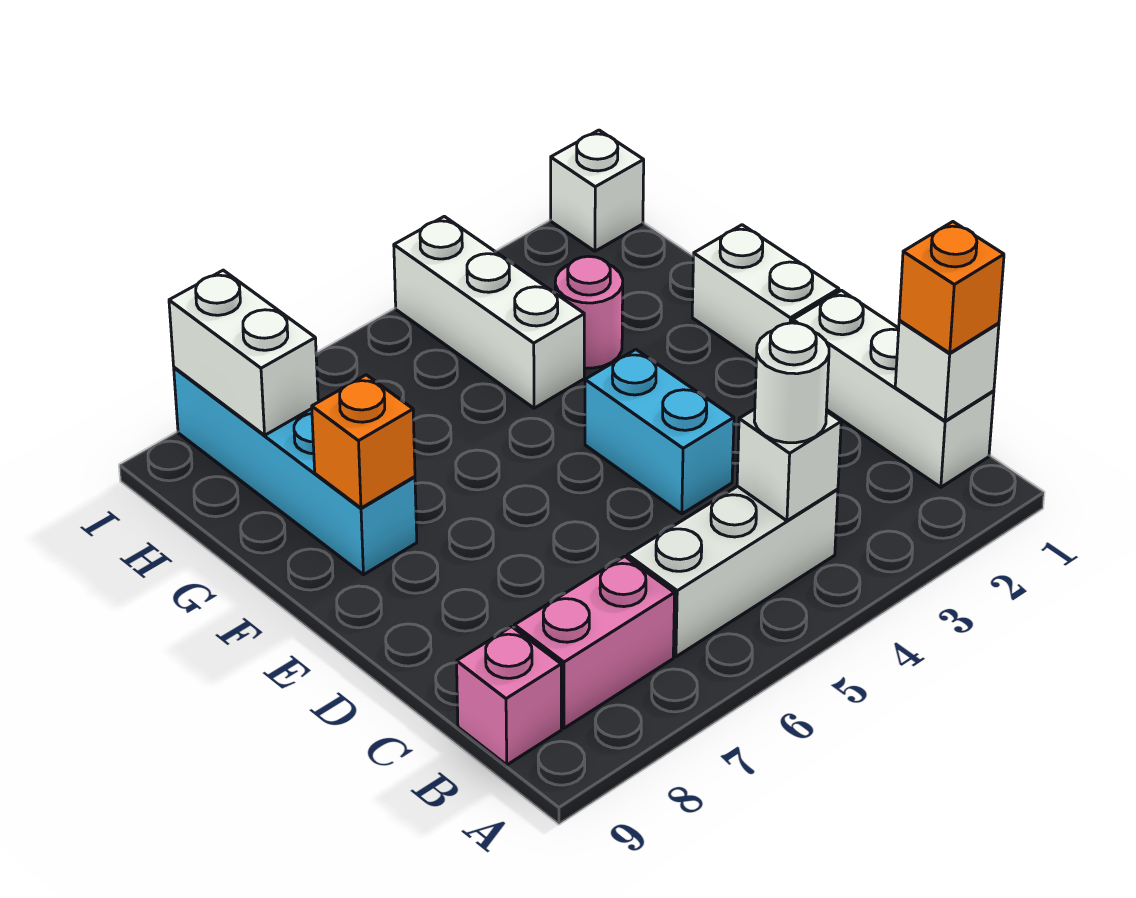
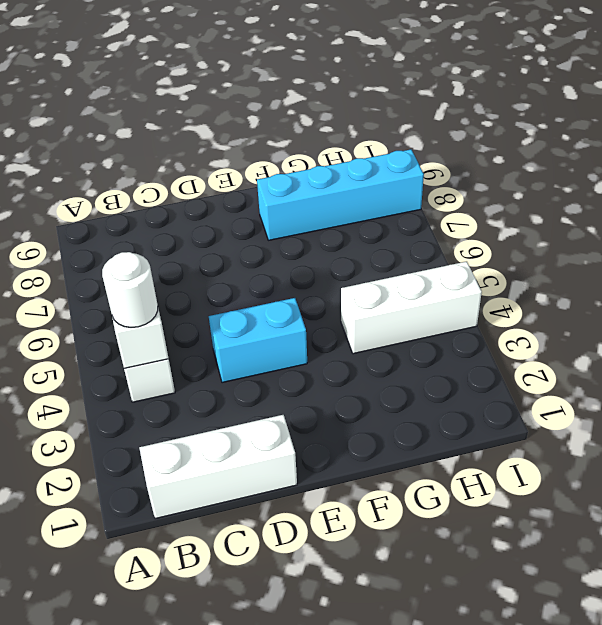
none -> pink 1x2 brick [514,556,675,728]
none -> pink 1x1 brick [457,627,561,765]
none -> white 1x2 brick [692,225,839,361]

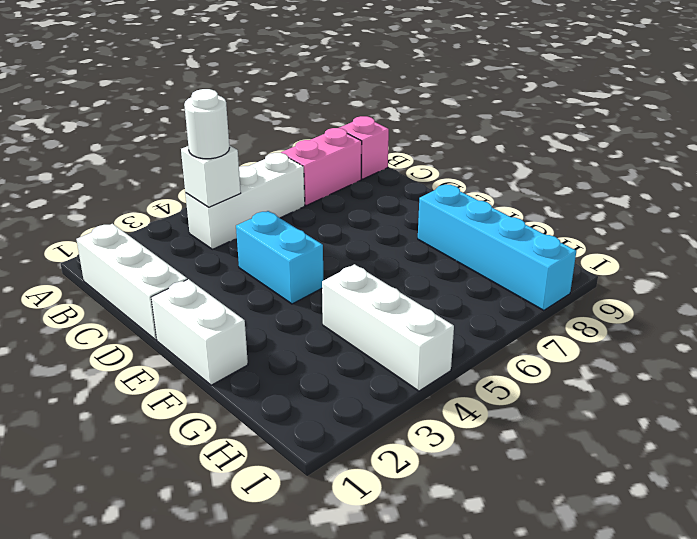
none -> pink 1x1 round brick [555,256,623,368]
none -> white 1x1 brick [551,130,644,251]
none -> white 1x1 brick [895,320,999,421]

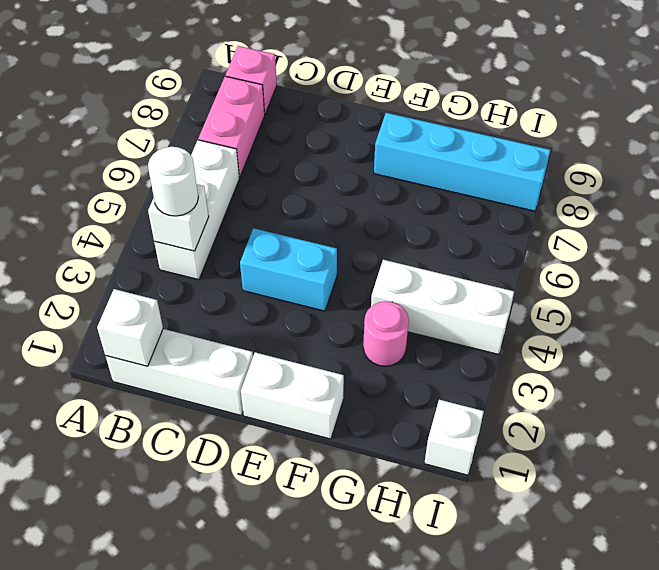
none -> orange 1x1 brick [312,375,415,508]
none -> white 1x2 brick [169,270,318,435]
none -> orange 1x1 brick [899,222,1004,353]

